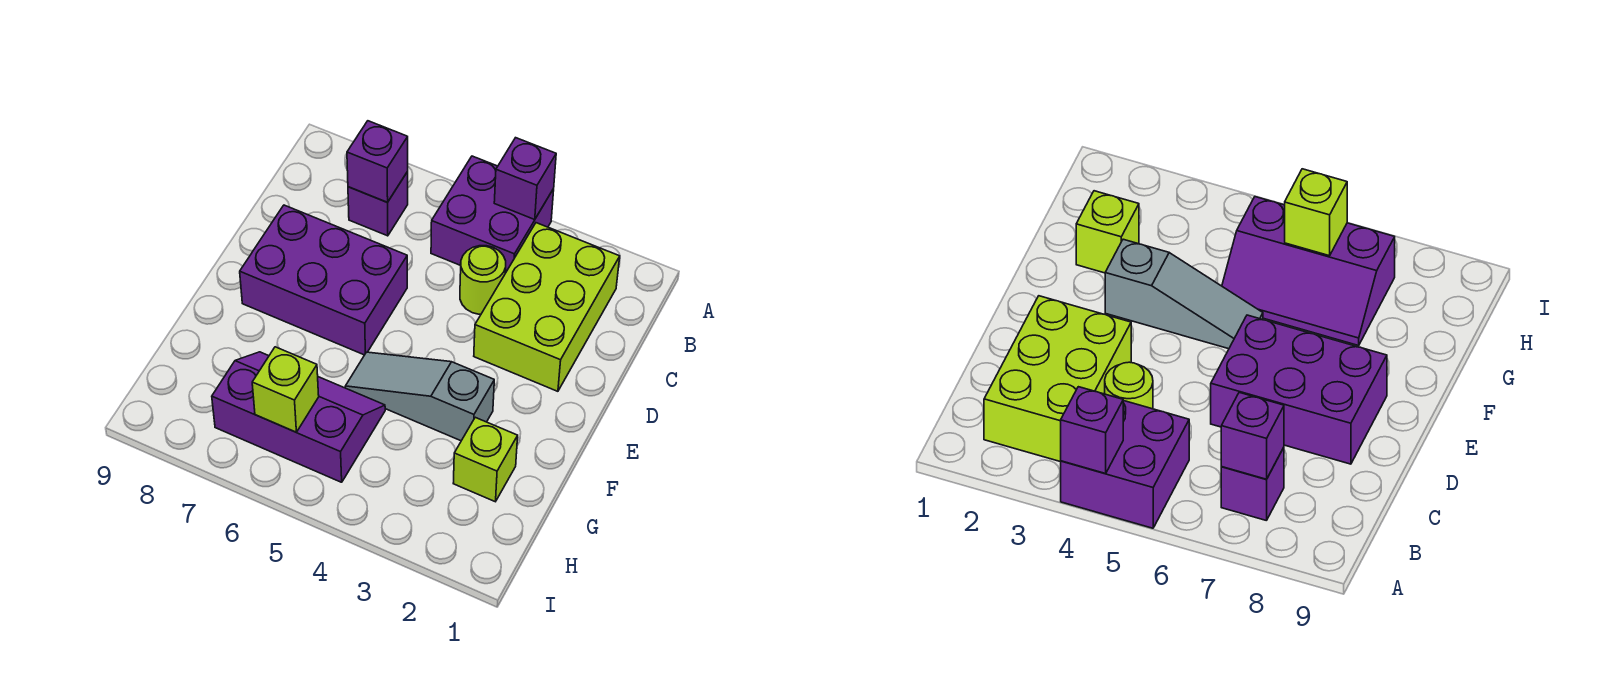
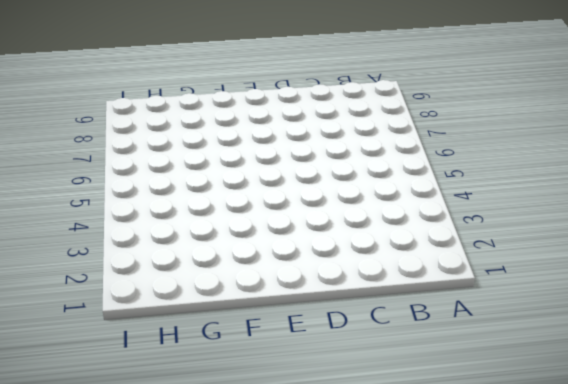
none -> purple 2x2 brick [431,156,554,273]
none -> lime 2x3 brick [474,223,620,391]

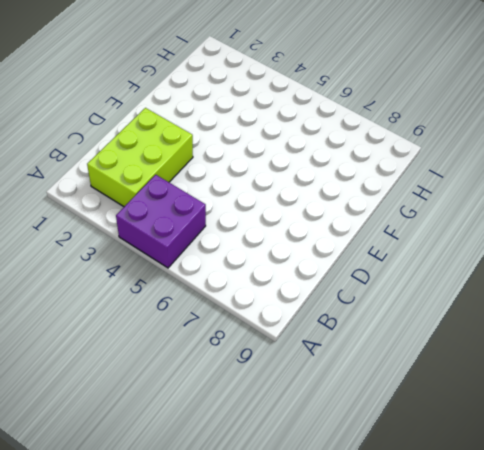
none -> purple 1x1 brick [348,172,408,236]
none -> lime 1x1 round brick [460,246,506,314]

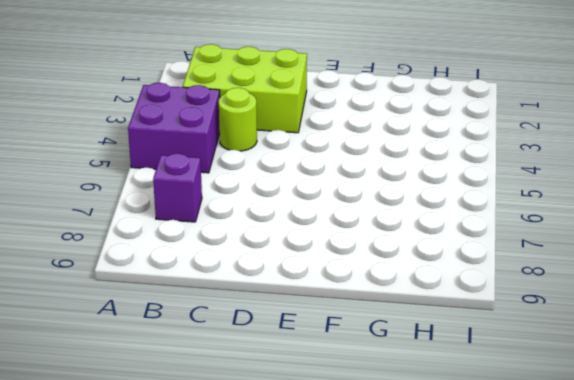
none -> purple 2x3 brick [240,205,407,355]
none -> grey 1x3 slope [345,352,494,441]

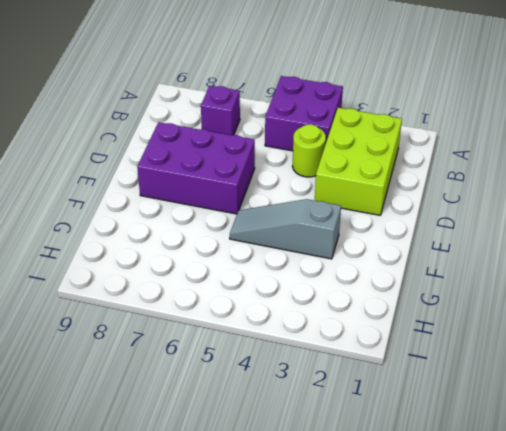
none -> lime 1x1 brick [453,417,518,502]
none -> purple 2x3 slope [212,352,385,482]

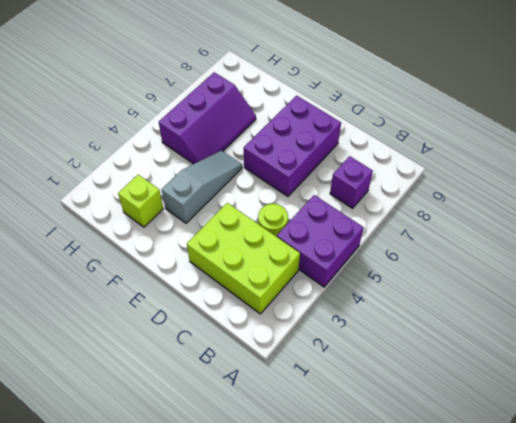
none -> purple 1x1 brick [494,138,556,219]
none -> purple 1x1 brick [347,121,408,202]

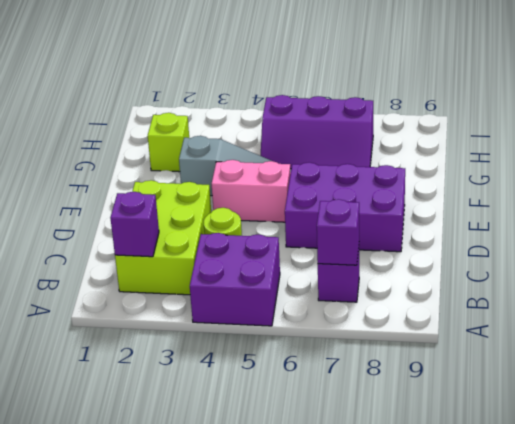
purple 1x1 brick [110,192,159,257] -> purple 1x1 brick moved to [494,138,556,219]
pink 1x2 brick [212,160,291,222] -> none
none -> lime 1x1 brick [252,347,319,432]

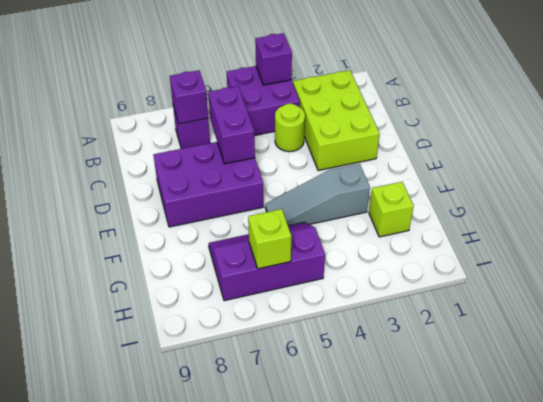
purple 1x2 brick [208,86,255,164] -> none

